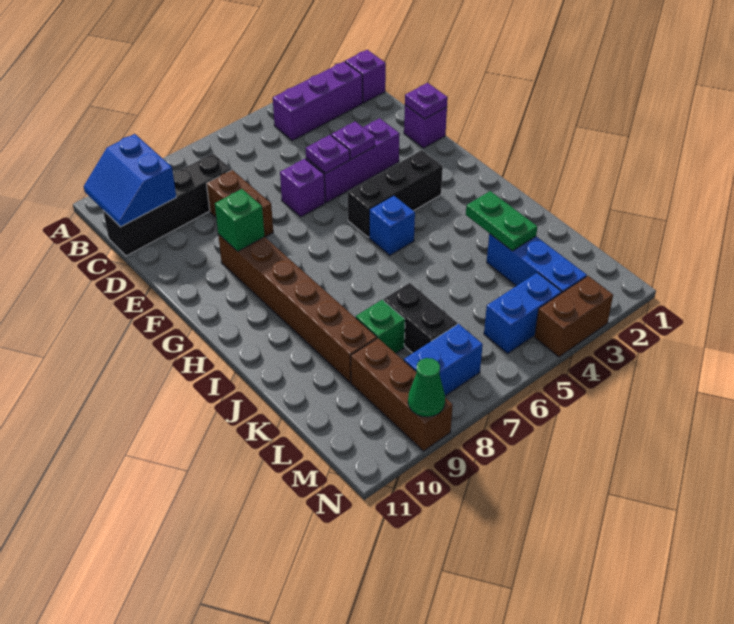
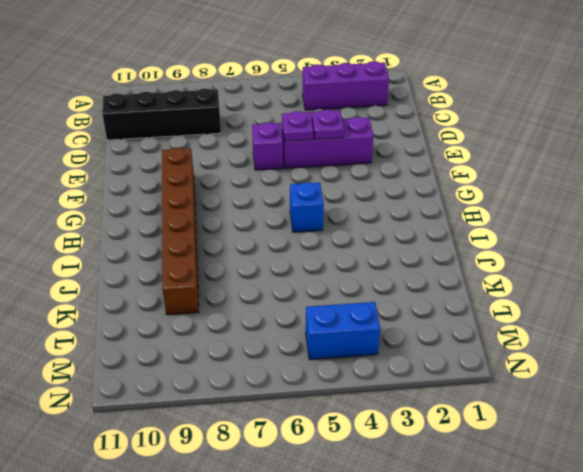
none -> purple 1x1 brick [345,50,386,103]
none -> brown 1x2 brick [207,170,273,237]
none -> purple 1x1 brick [404,105,447,148]

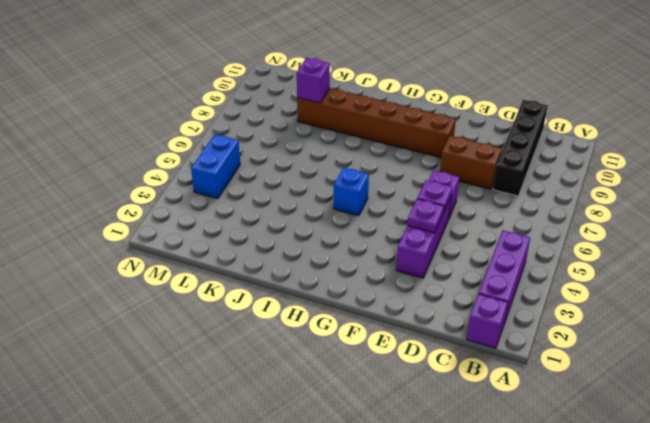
purple 1x1 brick [297,58,330,103] -> purple 1x1 brick moved to [404,105,447,148]
none -> black 1x3 brick [348,150,443,237]
none -> blue 1x3 brick [487,234,587,293]
none -> black 1x2 brick [384,283,457,353]

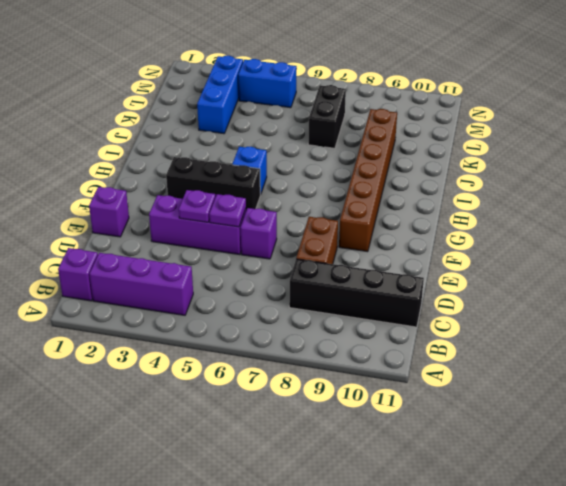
none -> green 1x1 brick [356,300,405,353]
none -> brown 1x3 brick [351,338,453,451]
none -> blue 1x2 brick [404,324,483,396]

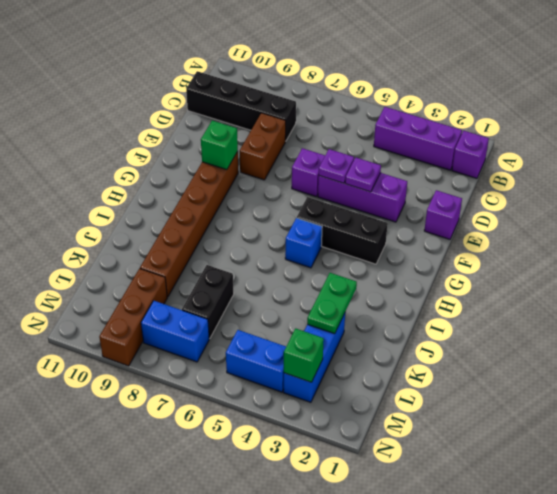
green 1x1 brick [284,328,324,382] -> green 1x1 brick moved to [356,300,405,353]
none -> brown 1x2 brick [535,276,613,357]
none -> blue 2x2 slope [84,134,176,227]
none -> purple 1x1 plate [405,83,448,119]

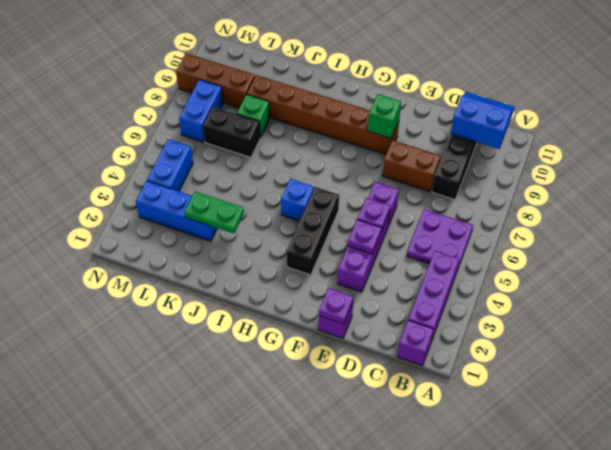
purple 2x2 plate [407,209,473,270] -> none
none -> brown 1x2 brick [535,276,613,357]
none -> green 1x1 cone [408,358,445,417]

